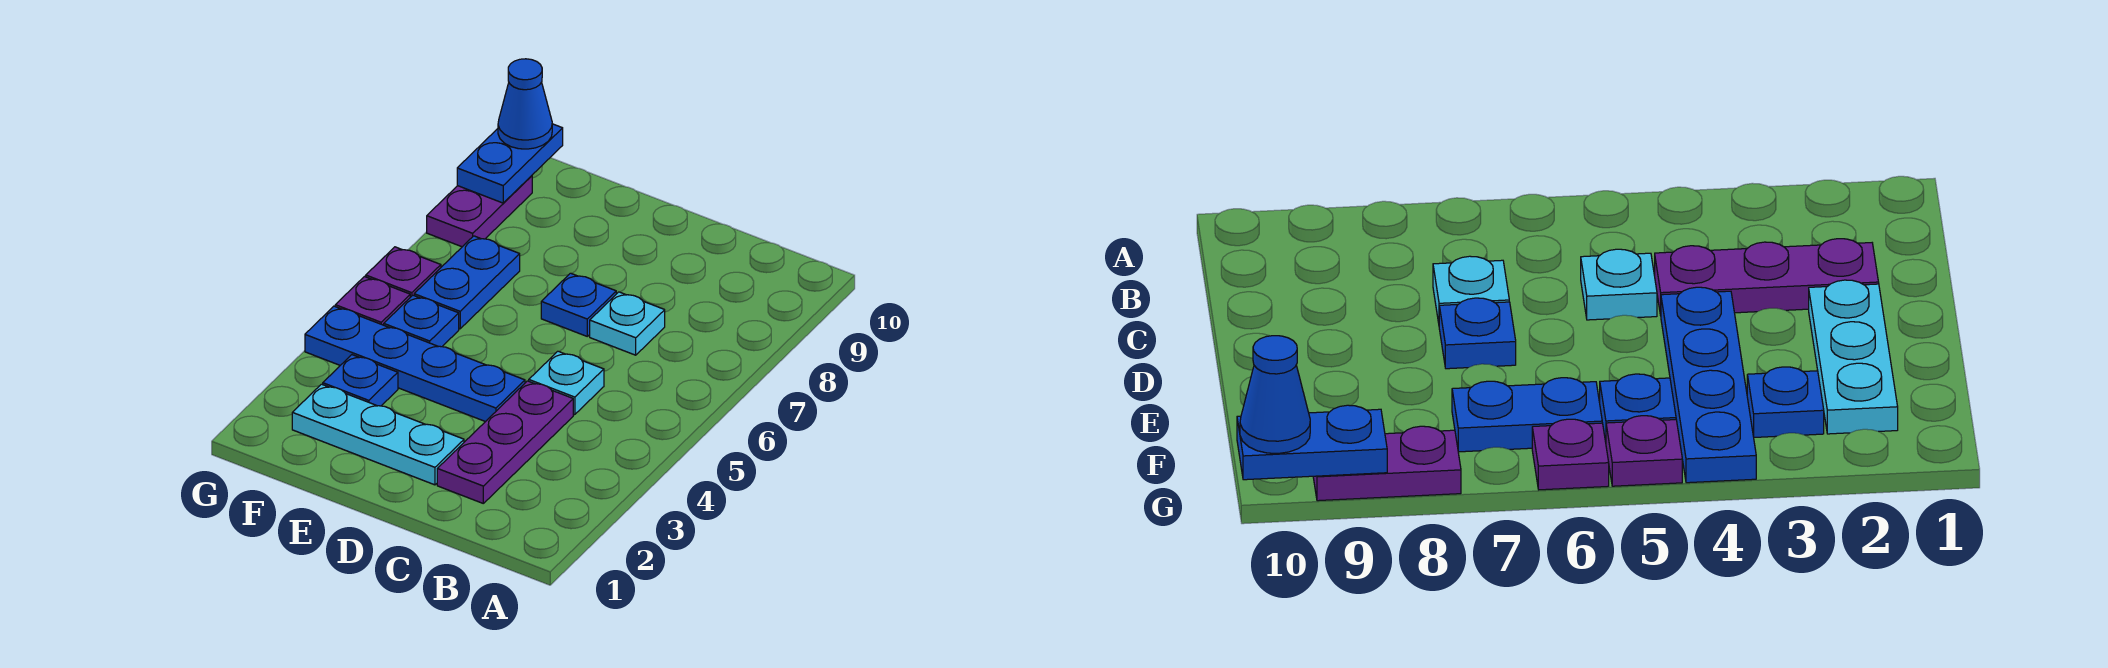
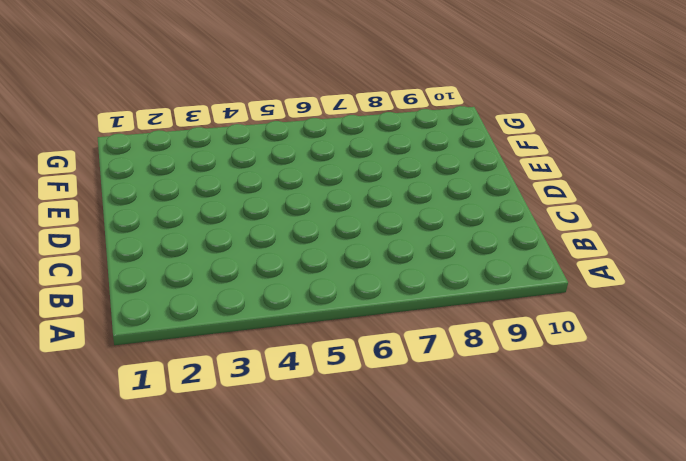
none -> purple 1x3 plate [437,381,573,503]
none -> cyan 1x1 plate [529,351,604,415]
none -> cyan 1x1 plate [590,292,665,355]

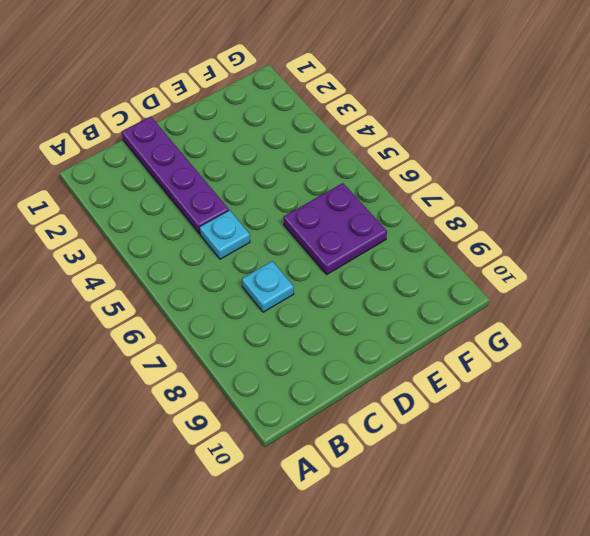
purple 1x4 plate [122,116,229,234] -> purple 1x3 plate [437,381,573,503]
purple 2x2 plate [284,183,387,274] -> blue 1x2 plate [414,236,520,329]
none -> cyan 1x3 plate [292,384,464,485]
none -> blue 1x4 plate [305,306,525,422]
none -> blue 1x1 plate [541,273,616,336]

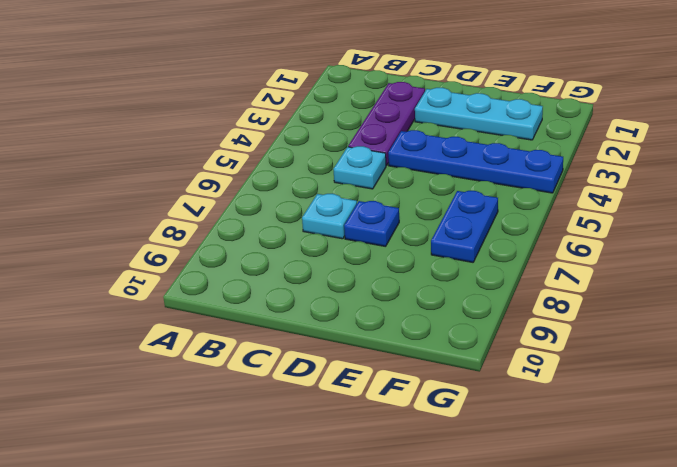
none -> blue 1x1 plate [323,355,398,406]
none -> blue 1x1 plate [384,295,459,347]
none -> purple 1x1 plate [335,277,410,325]

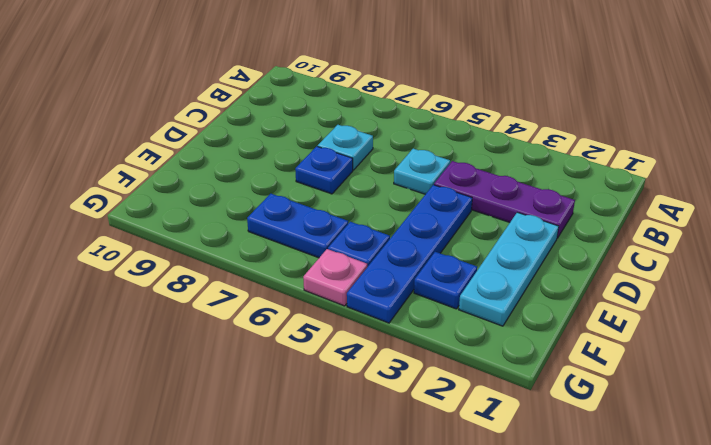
pink 1x1 plate [303,249,367,306] -> purple 1x1 plate [335,277,410,325]
none -> purple 1x1 plate [366,247,441,297]
none -> purple 1x2 plate [427,176,532,247]
none -> blue 1x2 plate [457,124,563,203]

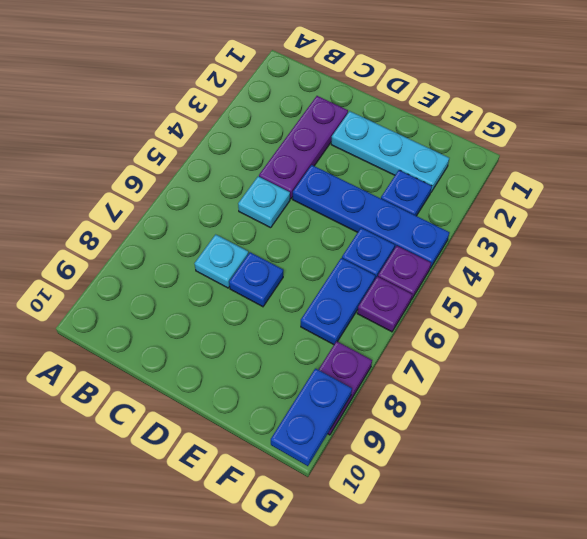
none -> blue 1x1 cone [498,59,552,149]

